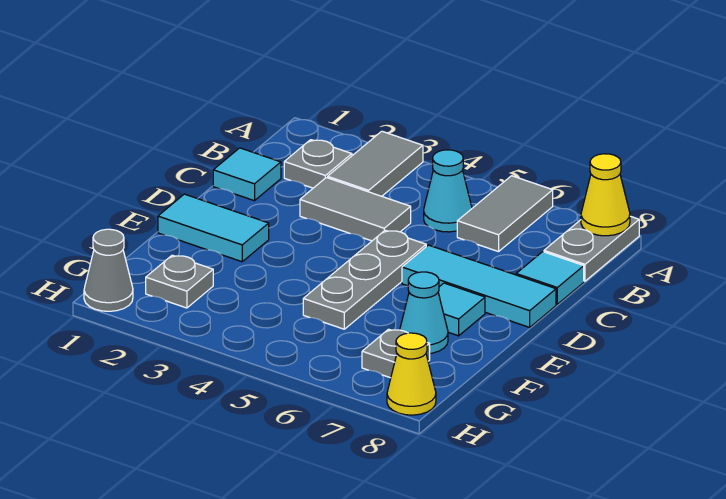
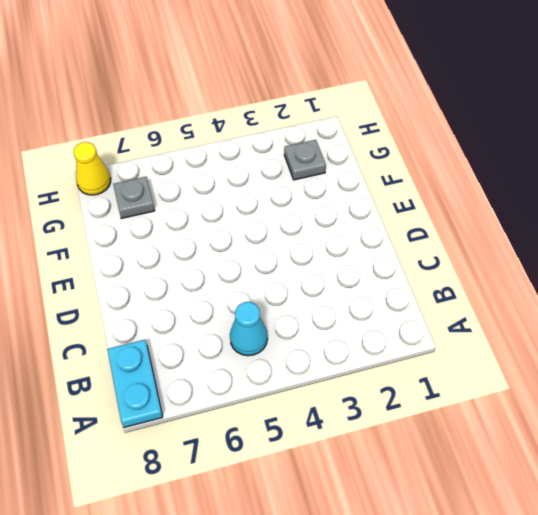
cyan 1x2 plate [107,340,163,427] -> grey 1x2 plate [544,216,639,281]
none -> grey 1x2 tile [328,131,423,196]
none -> grey 1x2 tile [457,176,553,252]
none -> grey 1x1 plate [284,140,352,188]

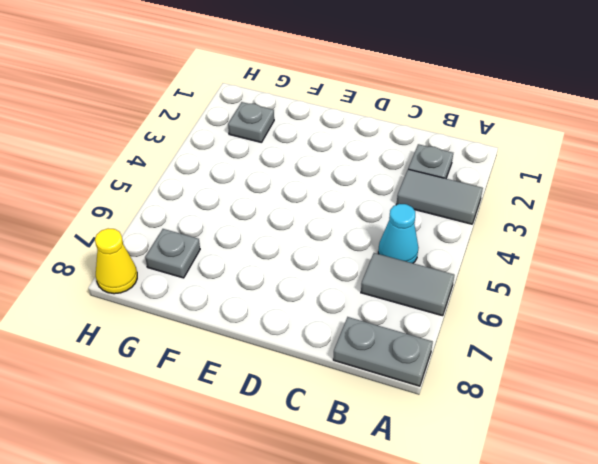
none -> cyan 1x1 tile [213,148,281,201]
none -> grey 1x2 tile [300,178,411,241]
none -> cyan 1x1 tile [516,252,584,304]

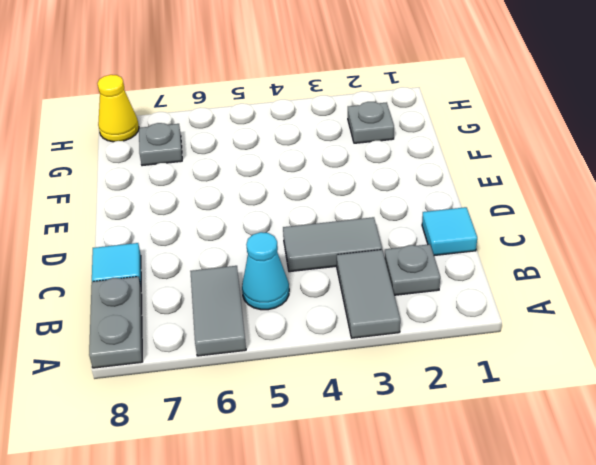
none -> grey 1x3 plate [303,230,426,329]
none -> cyan 1x3 tile [402,245,556,327]
none -> cyan 1x2 tile [158,194,269,262]

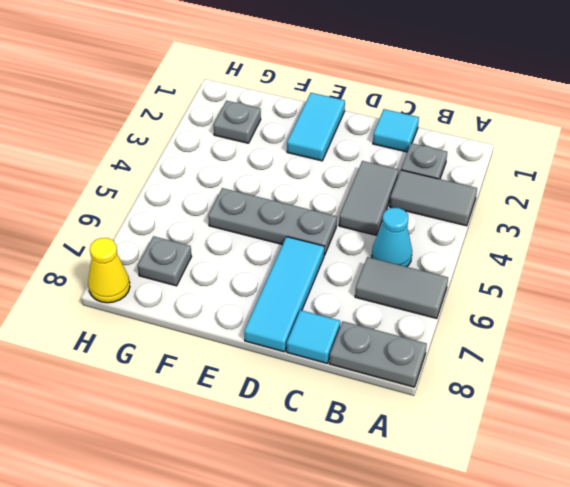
none -> cyan 1x1 tile [438,283,485,336]
none -> cyan 1x1 cone [400,272,448,353]
none -> grey 1x1 cone [84,229,133,311]

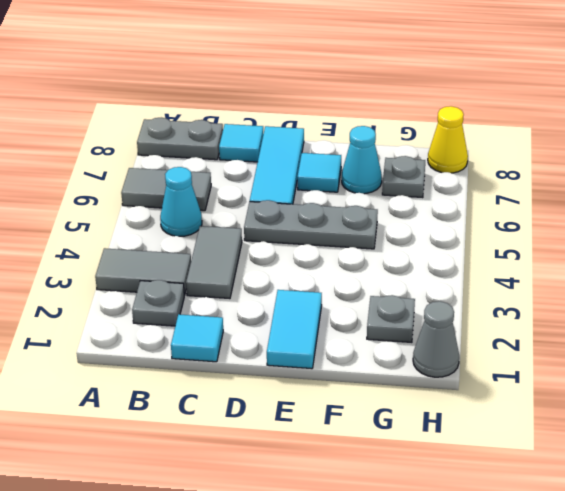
none -> yellow 1x1 cone [581,154,630,236]

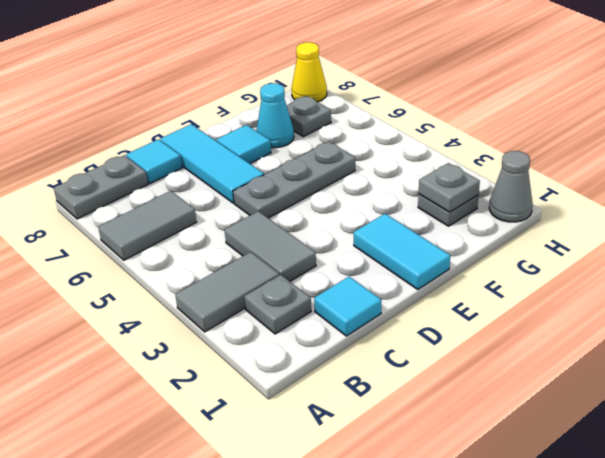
grey 1x1 plate [419,163,480,212] -> none
none -> cyan 1x1 cone [424,150,472,232]
none -> yellow 1x1 cone [581,154,630,236]

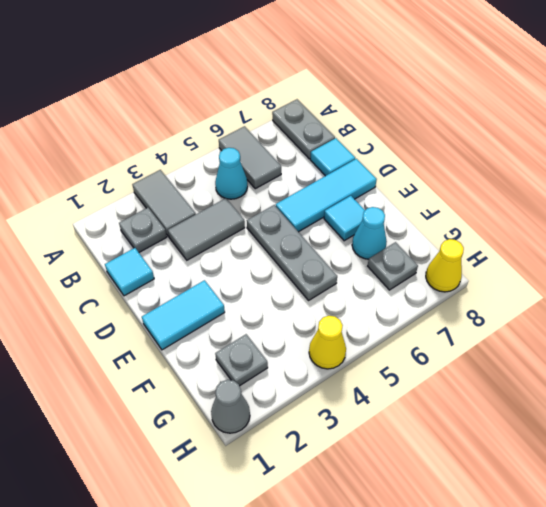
yellow 1x1 cone [309,316,346,369] -> yellow 1x1 cone moved to [581,154,630,236]

